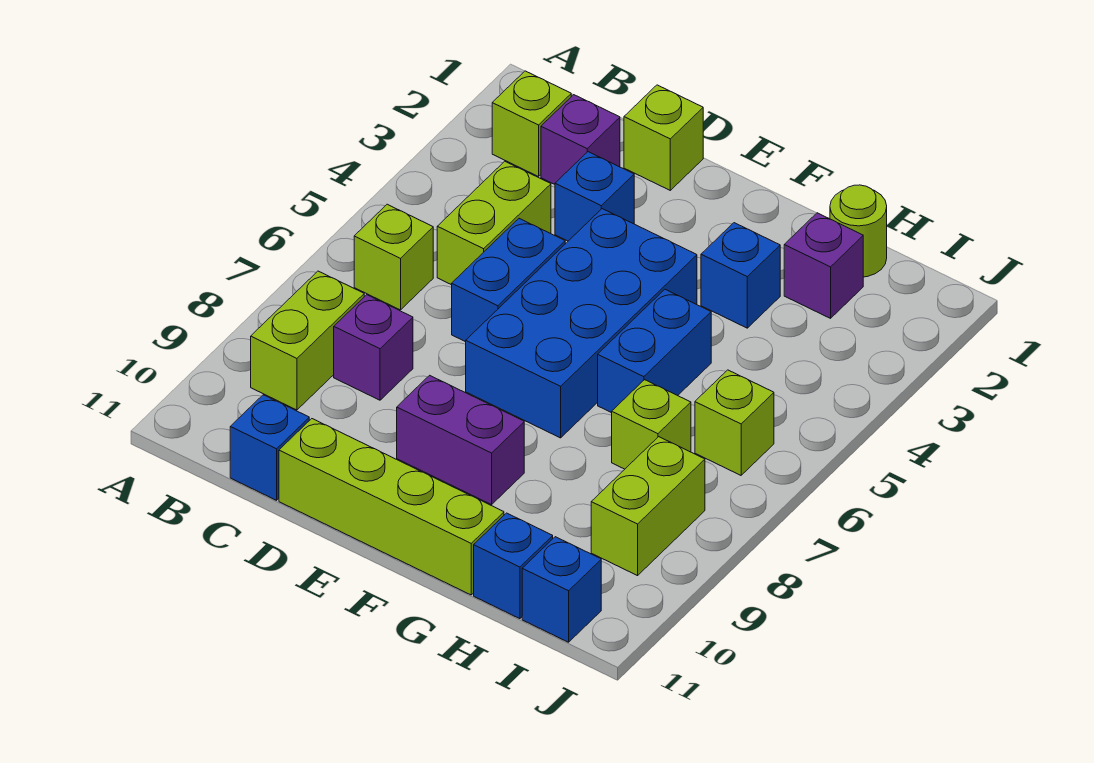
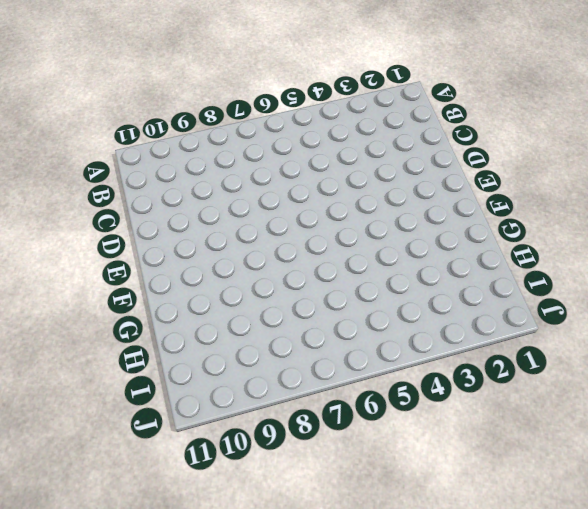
none -> lime 1x1 brick [492,71,571,177]
none -> lime 1x1 brick [354,204,433,310]
none -> lime 1x2 brick [251,271,364,410]

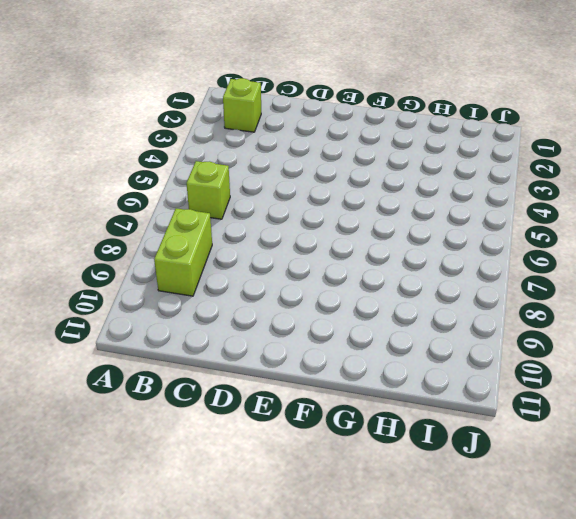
none -> purple 1x1 brick [541,95,620,184]
none -> lime 1x2 brick [437,161,551,285]
none -> purple 1x1 brick [334,295,413,400]

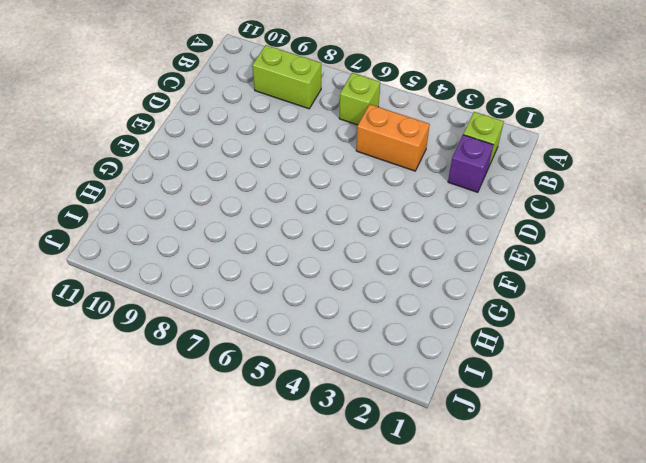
orange 1x2 brick [356,104,430,171] -> lime 1x2 brick [437,161,551,285]
none -> purple 1x1 brick [334,295,413,400]
none -> blue 1x1 brick [230,395,309,500]
none -> lime 1x1 brick [624,85,703,190]

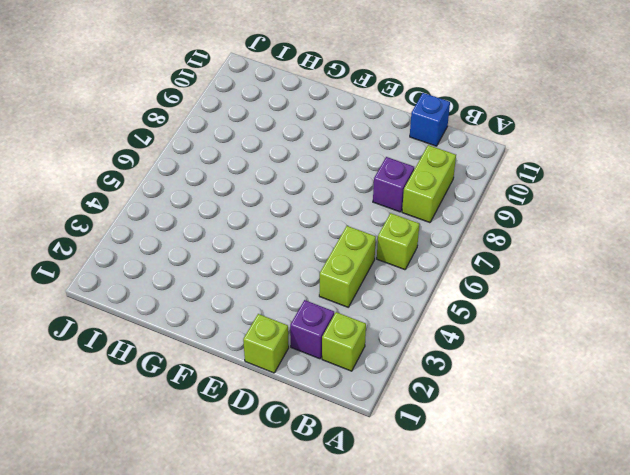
none -> blue 1x1 brick [555,152,634,241]
none -> blue 1x2 brick [452,219,565,342]
none -> lime 1x4 brick [279,419,504,595]

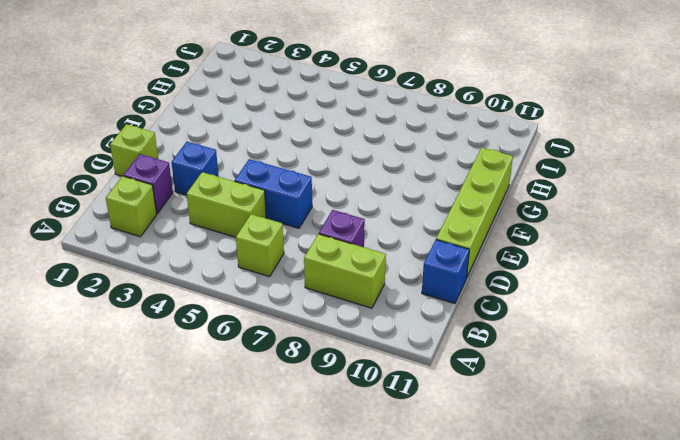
none -> blue 2x4 brick [466,209,697,438]
none -> purple 1x2 brick [397,375,524,505]
none -> blue 1x1 brick [701,223,780,328]

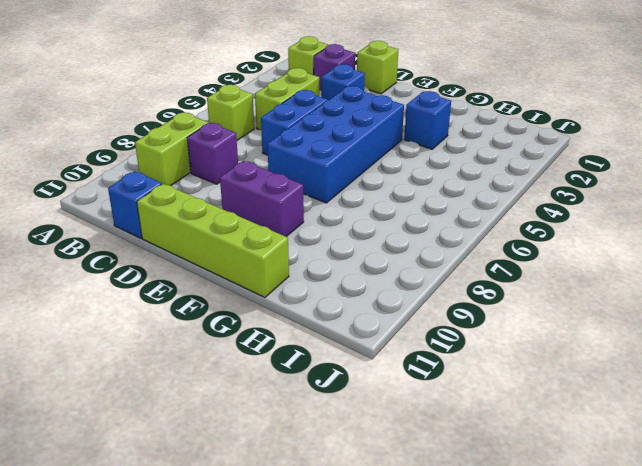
none -> blue 1x2 brick [598,289,711,413]
none -> lime 1x1 round brick [830,185,887,277]
none -> purple 1x1 brick [784,213,863,318]

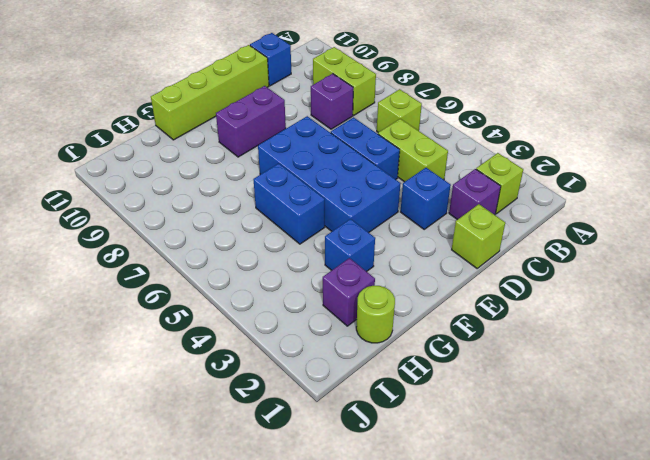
none -> lime 1x1 brick [612,380,691,469]
none -> blue 1x1 brick [474,513,553,619]
none -> lime 1x1 brick [695,370,774,475]

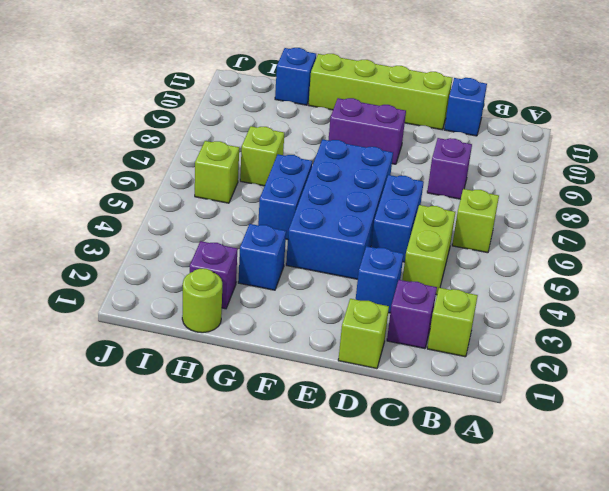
none -> lime 1x2 brick [251,271,364,410]
none -> lime 1x2 brick [591,437,705,576]
none -> blue 1x1 brick [522,537,601,642]

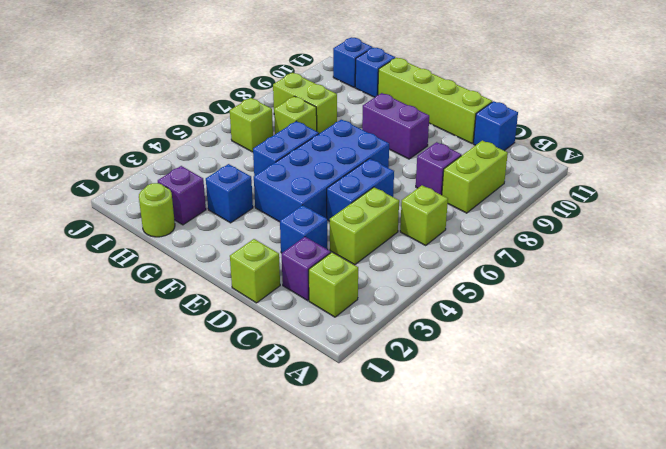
lime 1x2 brick [273,73,337,134] -> lime 1x2 brick turned to [591,437,705,576]

